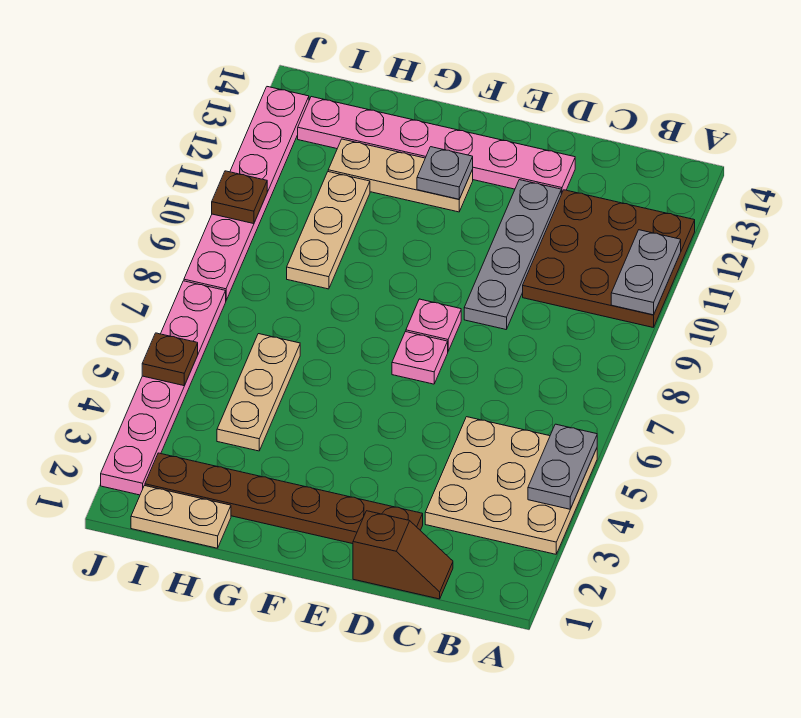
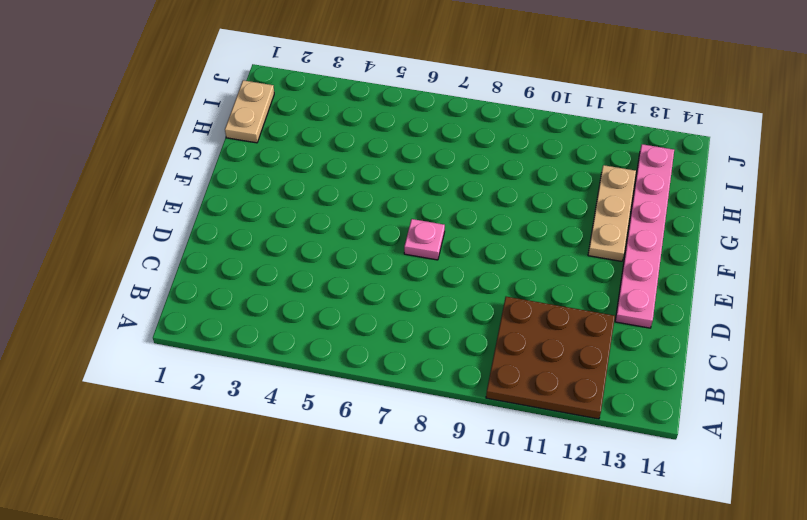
none -> tan 3x3 plate [425,417,597,554]
none -> brown 1x2 slope [353,511,453,599]
none -> brown 1x6 plate [145,453,423,544]

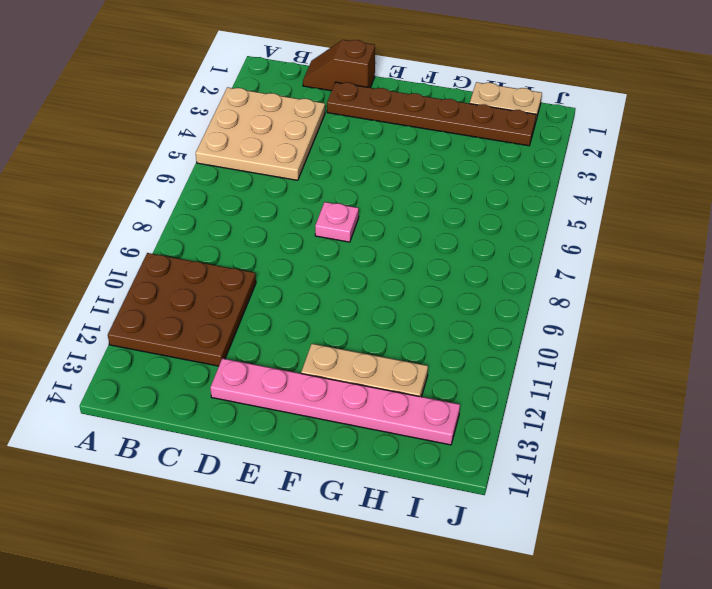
none -> grey 1x4 plate [464,180,561,329]
none -> pink 1x1 plate [406,299,461,351]
none -> tan 1x3 plate [217,334,300,451]

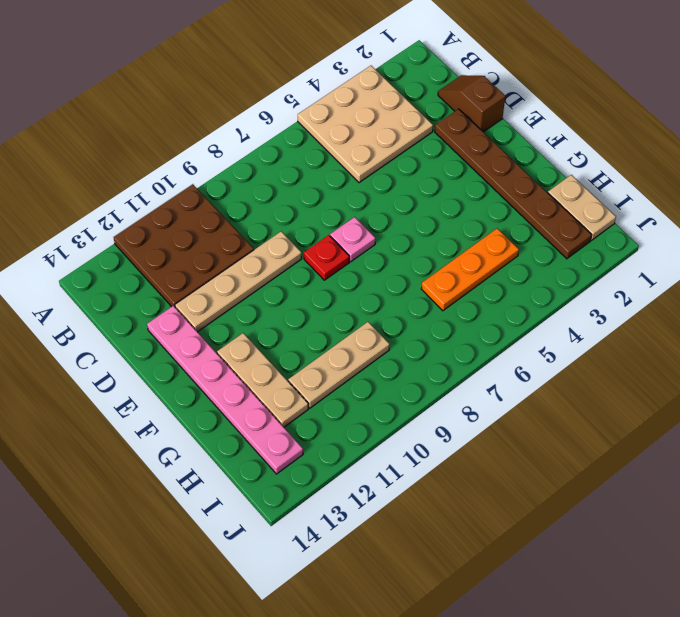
tan 1x4 plate [175,231,302,332] -> grey 1x4 plate [464,180,561,329]
red 1x1 plate [304,235,349,280] -> pink 1x1 plate [406,299,461,351]
orange 1x3 plate [421,228,519,311] -> tan 1x3 plate [217,334,300,451]
none -> pink 1x6 plate [101,281,226,495]
none -> pink 1x6 plate [184,87,309,300]
none -> grey 1x2 plate [528,424,597,509]

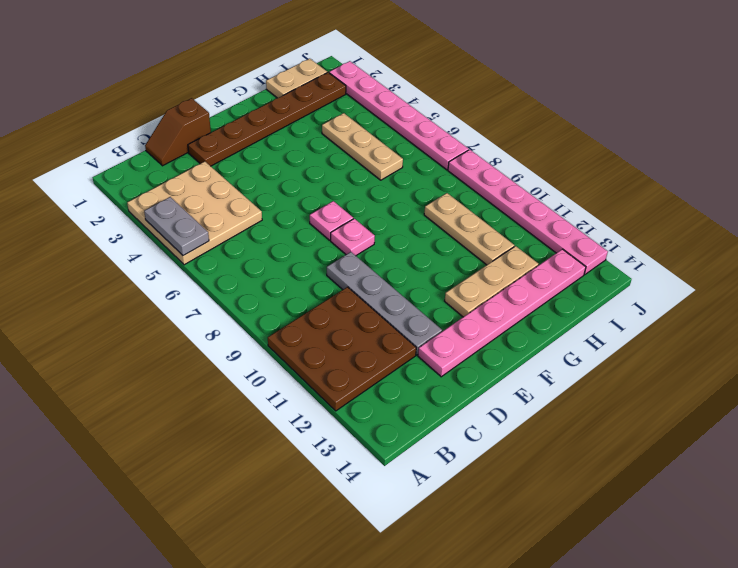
none -> grey 1x2 plate [611,230,681,315]
none -> grey 1x1 plate [417,147,473,199]
none -> brown 1x1 plate [142,333,198,386]

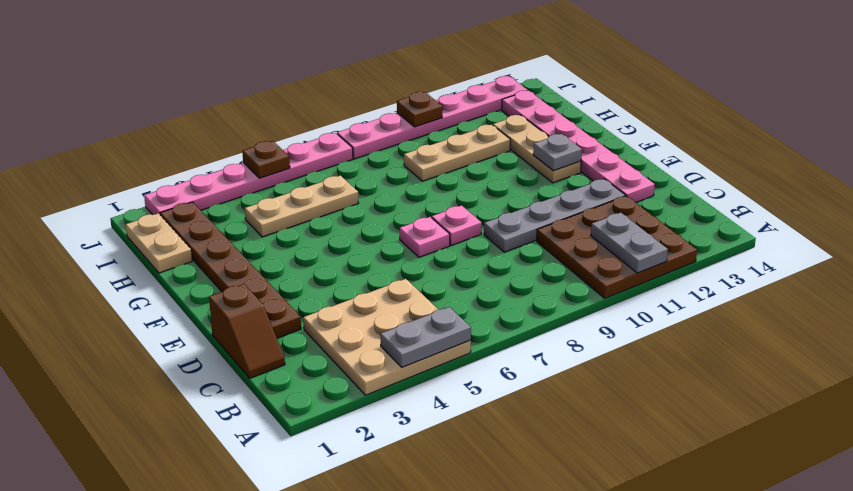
grey 1x2 plate [591,213,668,273] -> grey 1x2 plate turned to [611,230,681,315]

